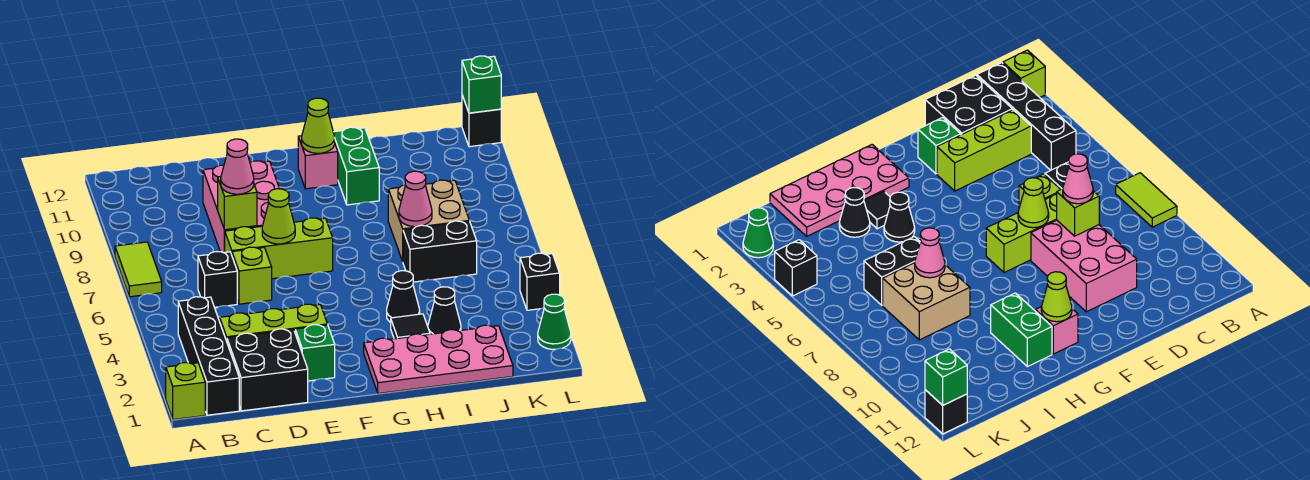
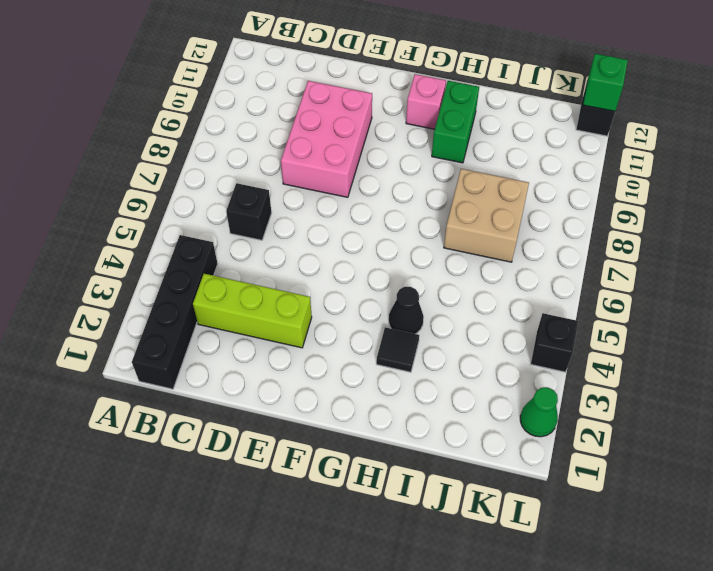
none -> lime 1x1 brick [166,363,205,420]
none -> lime 1x2 tile [115,242,162,297]
none -> black 2x2 brick [227,329,308,411]

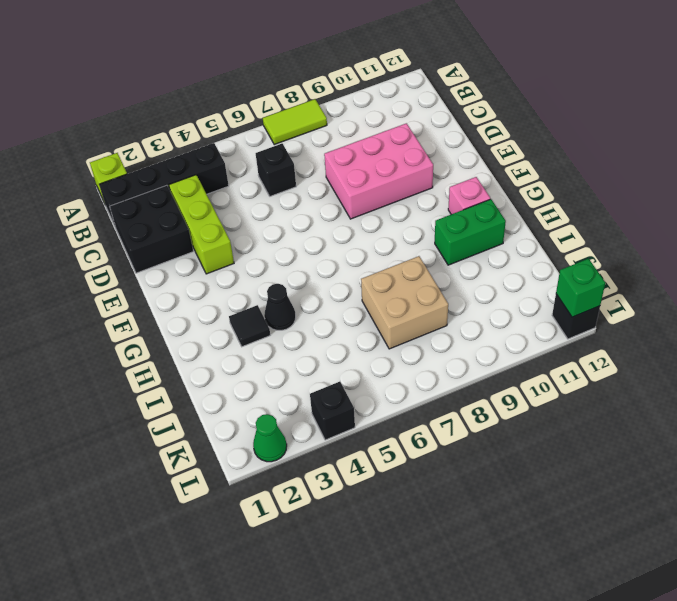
none -> lime 1x1 brick [232,247,272,304]
none -> lime 1x3 brick [225,218,333,279]
none -> green 1x1 brick [295,325,335,381]

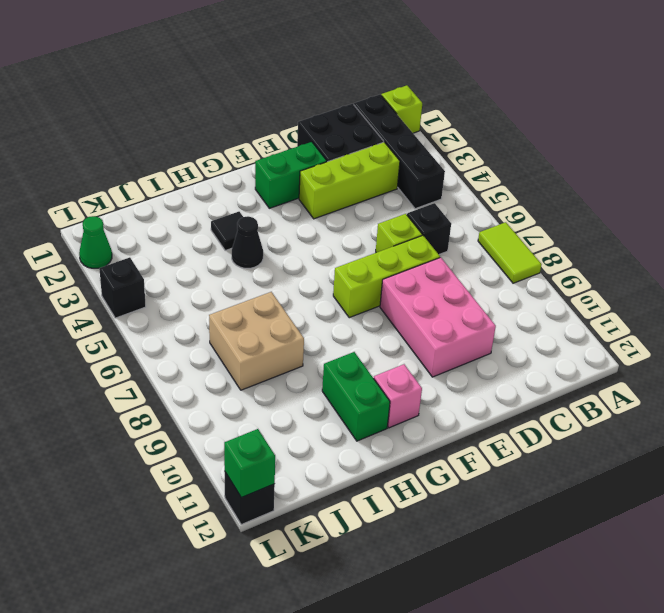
green 1x2 brick [255,142,327,208] -> green 1x1 brick [295,325,335,381]
none -> pink 2x4 plate [364,325,513,394]
none -> black 1x1 cone [428,287,461,334]
none -> black 1x2 brick [403,221,477,282]

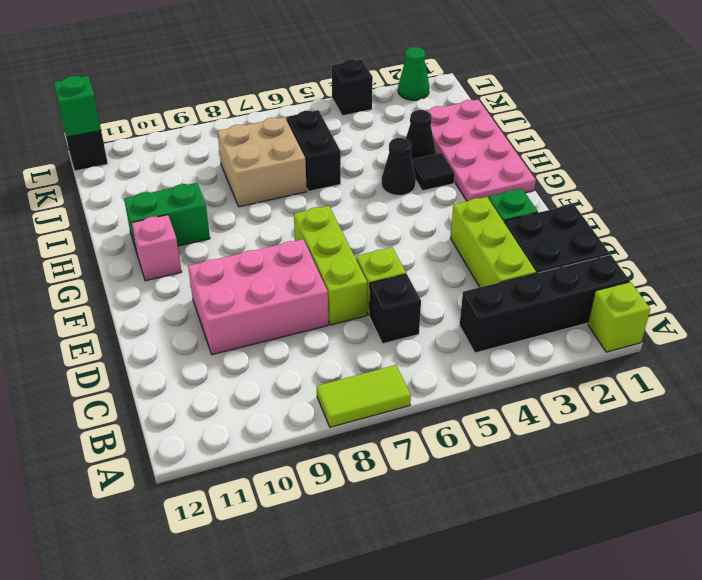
none -> lime 1x1 brick [218,177,257,230]
none -> lime 1x1 cone [262,189,295,244]
none -> lime 1x1 cone [302,98,335,153]

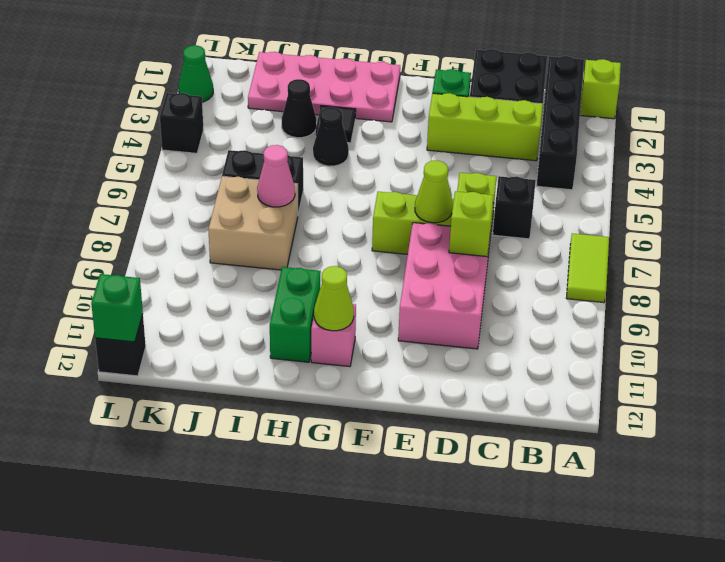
none -> pink 1x1 cone [221,139,254,194]

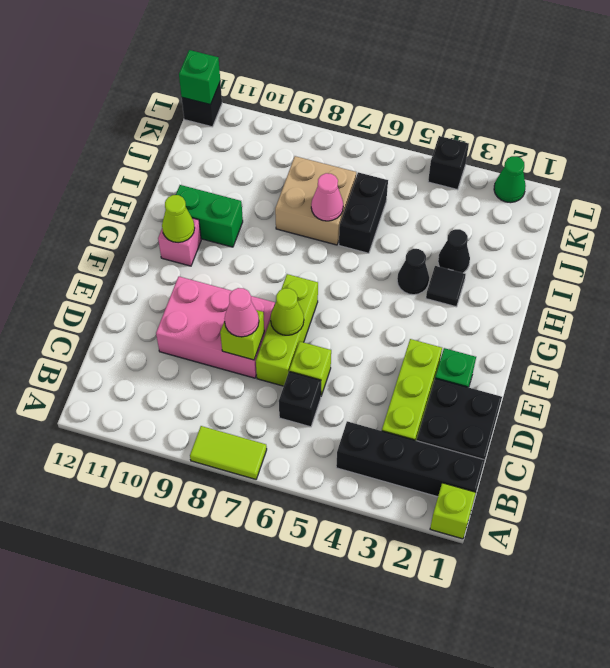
none -> pink 2x4 plate [364,325,513,394]

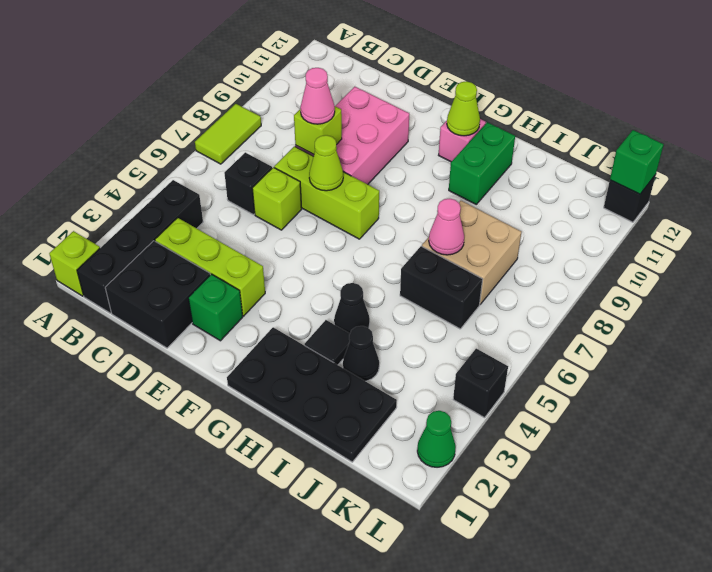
black 2x4 plate [227,327,397,462] -> pink 2x4 plate [364,325,513,394]

